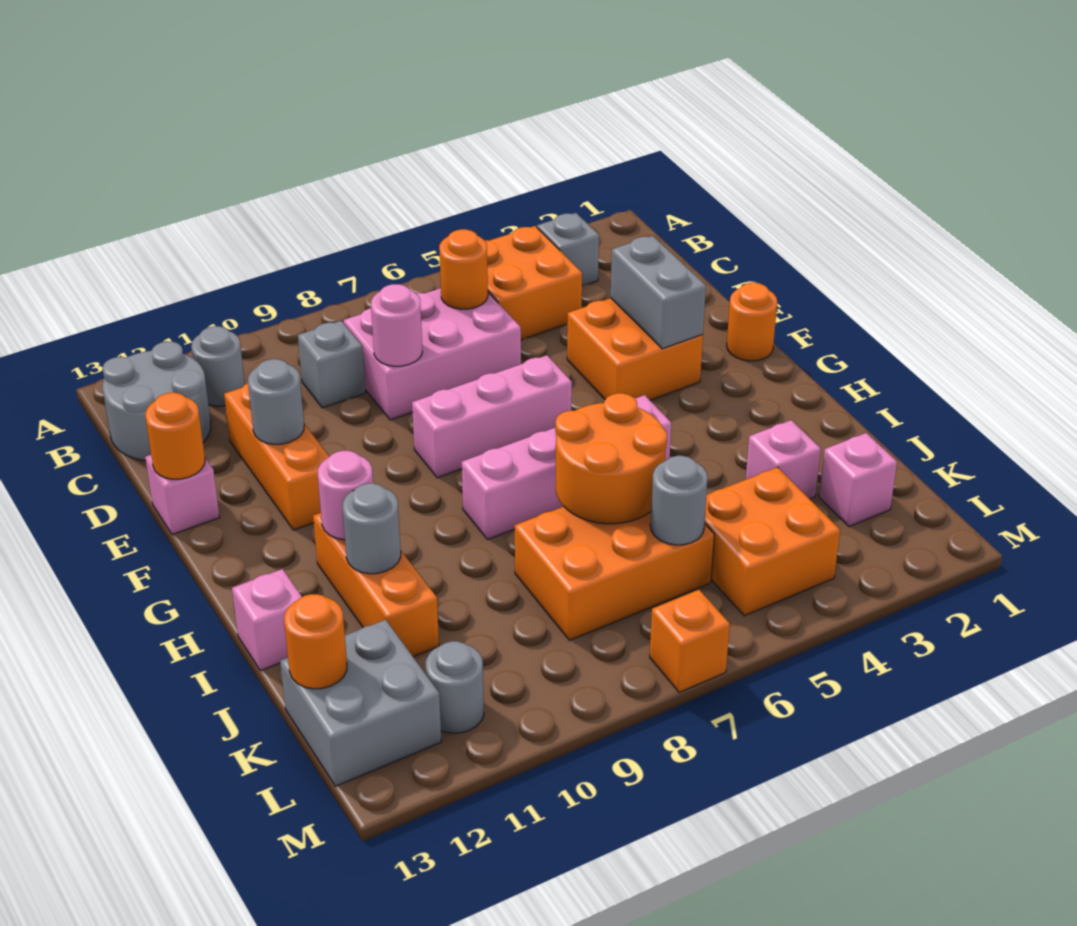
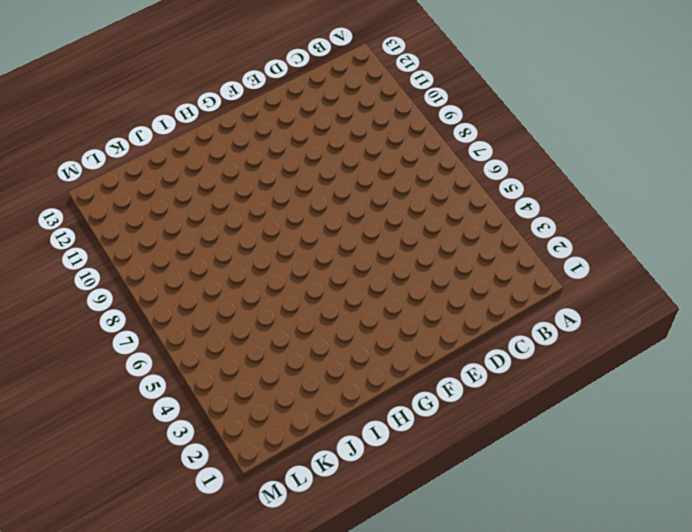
none -> grey 1x1 brick [537,213,599,286]
none -> orange 2x2 brick [485,226,582,340]
none -> grey 1x1 round brick [191,326,245,406]
none -> grey 2x2 round brick [102,341,211,461]

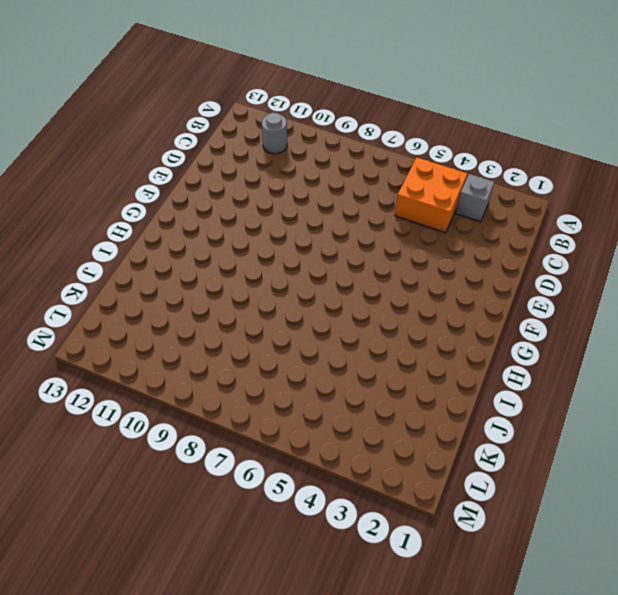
none -> grey 2x2 round brick [102,341,211,461]
none -> pink 2x3 brick [344,288,521,420]
none -> grey 1x1 brick [298,321,366,408]
none -> orange 1x3 brick [224,383,329,530]

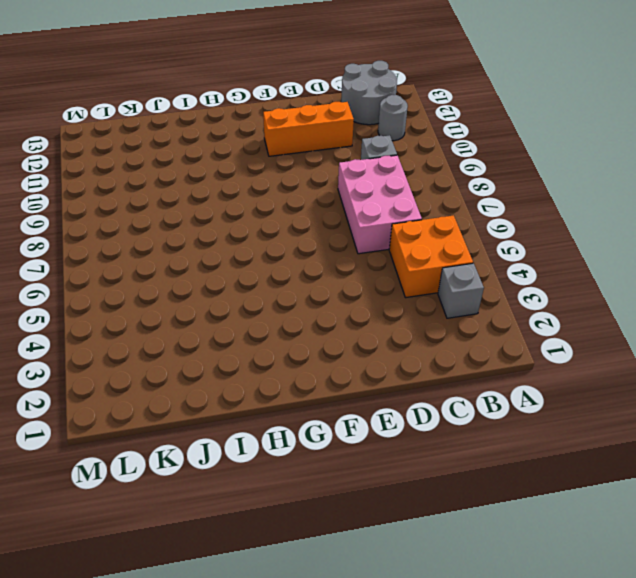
none -> orange 2x2 brick [567,298,703,400]
none -> pink 1x1 brick [145,455,220,535]
none -> orange 1x1 round brick [727,283,777,361]
none -> pink 1x3 brick [412,355,572,478]

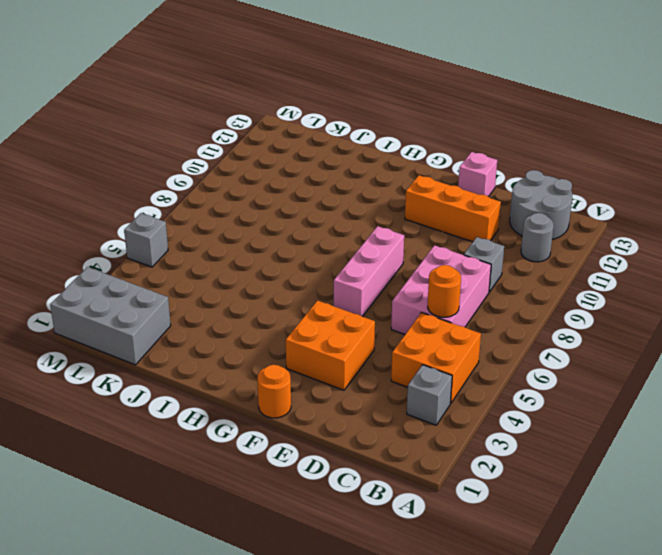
grey 2x3 brick [50,267,171,365] -> pink 1x1 brick [819,433,897,526]
grey 1x1 brick [124,213,168,267] -> none
none -> pink 1x4 brick [462,395,671,540]
none -> orange 1x3 brick [313,513,439,657]
none -> pink 1x1 brick [232,569,302,671]
none -> pink 1x1 brick [746,420,821,499]

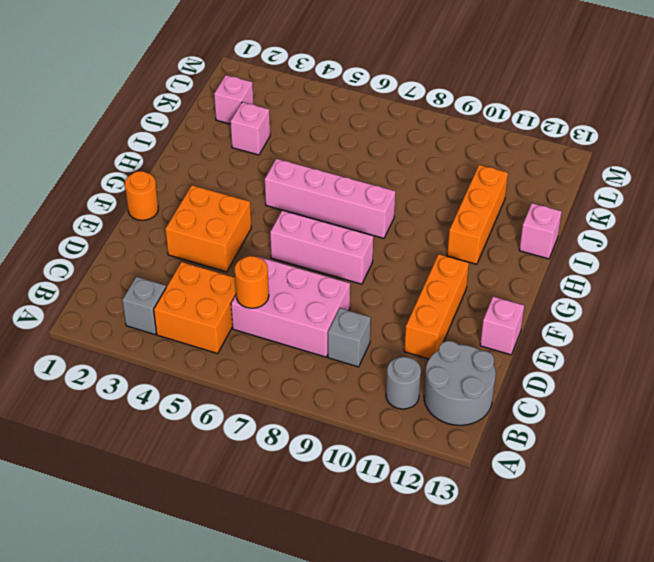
none -> orange 2x3 brick [515,507,714,640]
none -> orange 2x2 brick [705,467,840,616]
none -> grey 2x2 brick [280,620,441,786]
none -> grey 1x1 round brick [426,641,484,733]

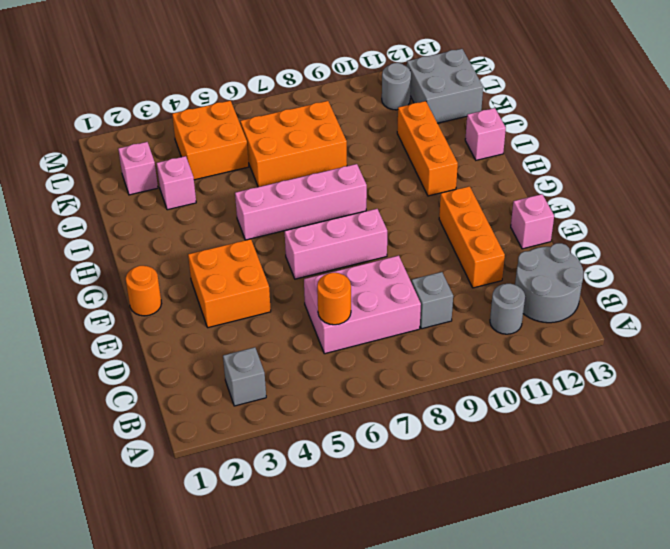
none -> orange 2x2 brick [485,226,582,340]
none -> orange 1x1 brick [650,590,730,692]
none -> pink 1x1 round brick [371,284,422,366]
none -> grey 1x2 brick [611,236,706,349]

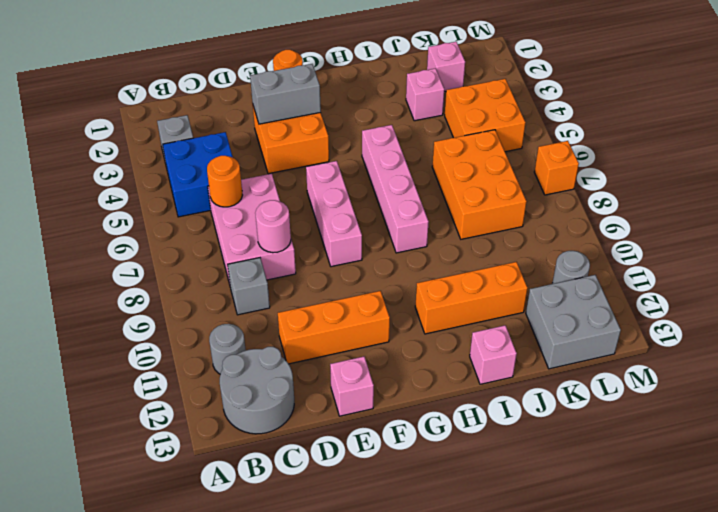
blue 2x2 brick [163,132,233,217] -> orange 2x2 brick [485,226,582,340]
none -> grey 1x1 round brick [248,359,304,444]
none -> orange 1x1 round brick [145,393,205,479]
none -> pink 1x1 round brick [318,451,373,540]
none -> orange 2x2 round brick [555,393,667,524]

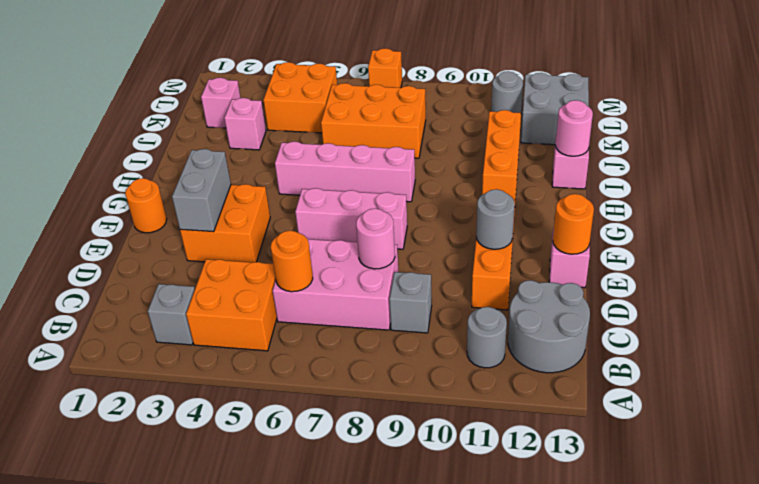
pink 1x1 round brick [556,100,593,156] -> pink 1x1 round brick moved to [318,451,373,540]
none -> orange 2x2 round brick [555,393,667,524]
none -> grey 1x1 round brick [343,483,401,574]
none -> grey 1x1 round brick [650,456,708,545]
none -> orange 1x1 round brick [284,594,347,689]

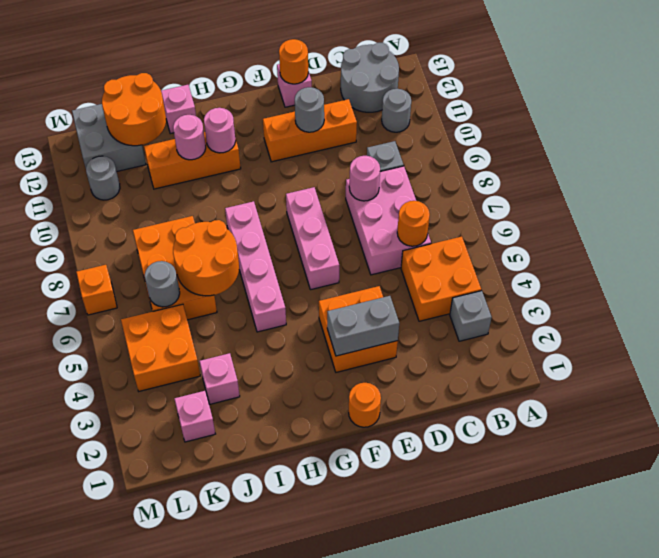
pink 1x1 round brick [173,115,206,160] -> grey 1x1 round brick [343,483,401,574]
orange 2x2 round brick [102,73,166,146] -> orange 1x1 round brick [284,594,347,689]

